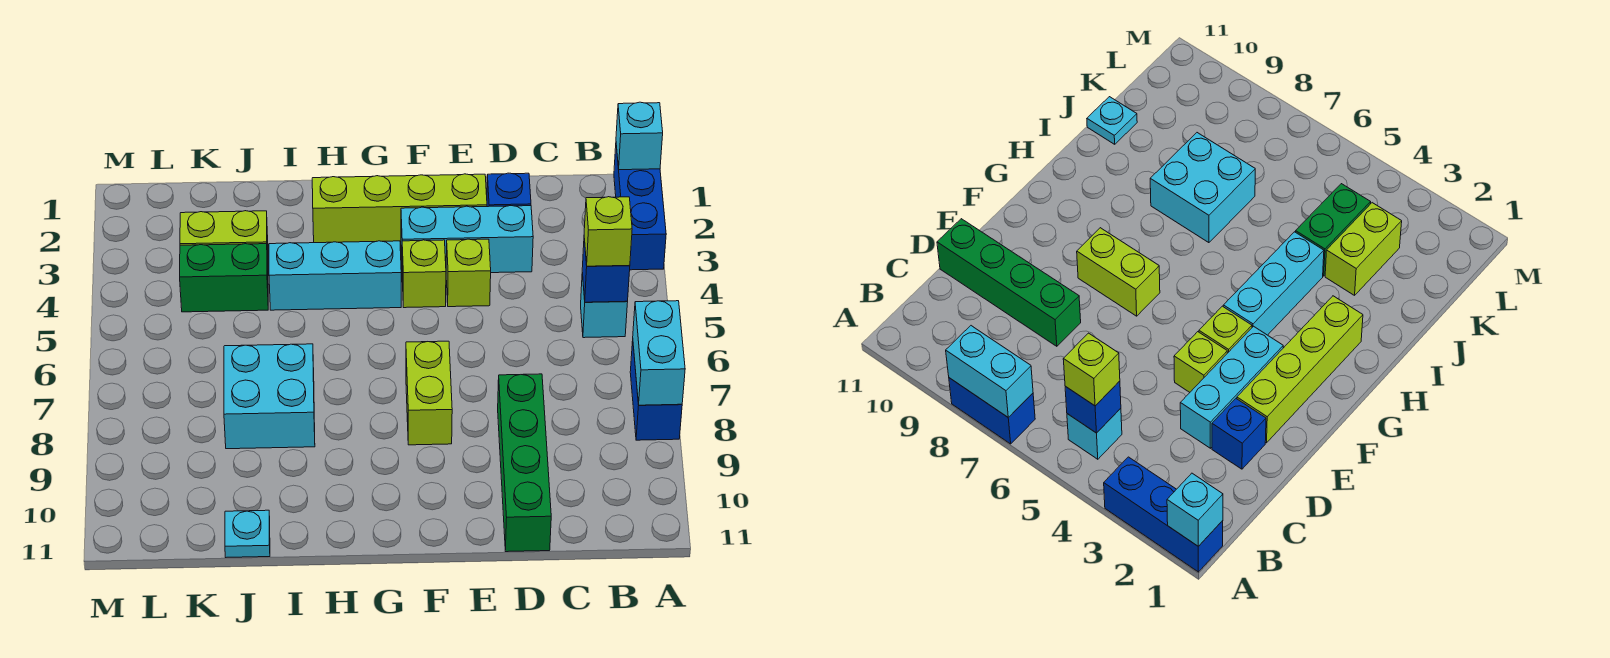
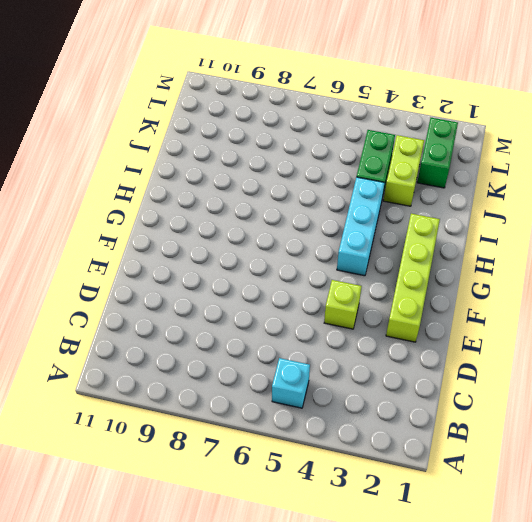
green 1x2 brick [417,118,458,188] -> none
none -> blue 1x3 brick [614,146,666,270]
none -> blue 1x2 brick [630,341,682,440]
none -> blue 1x1 brick [487,173,531,207]

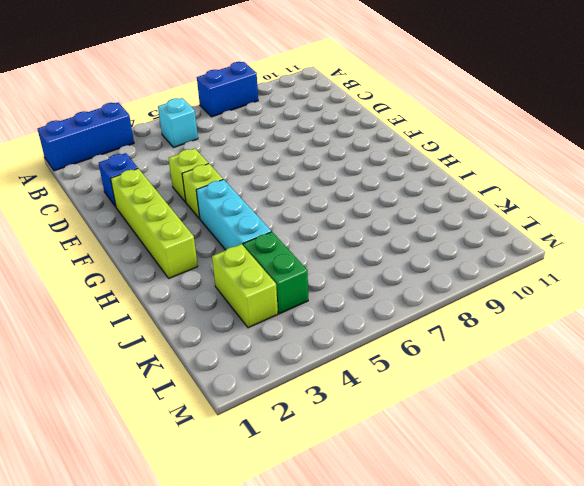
none -> cyan 1x3 brick [401,206,533,273]
none -> green 1x4 brick [498,374,551,552]
none -> lime 1x2 brick [406,341,452,445]

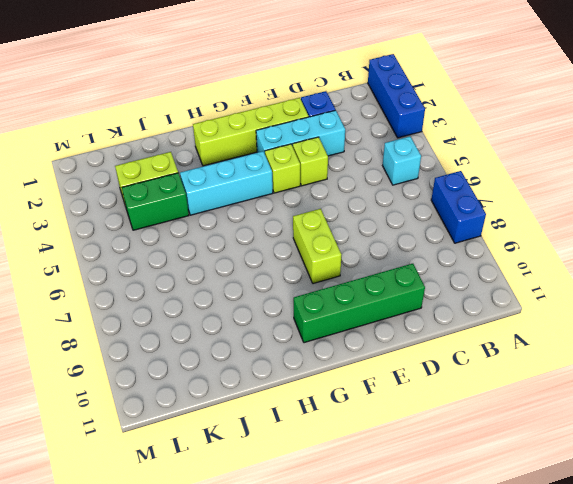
green 1x4 brick [294,264,425,343] -> green 1x4 brick turned to [498,374,551,552]
none -> cyan 2x2 brick [224,344,315,449]
none -> cyan 1x1 plate [225,510,270,557]
none -> cyan 1x1 brick [616,102,663,170]

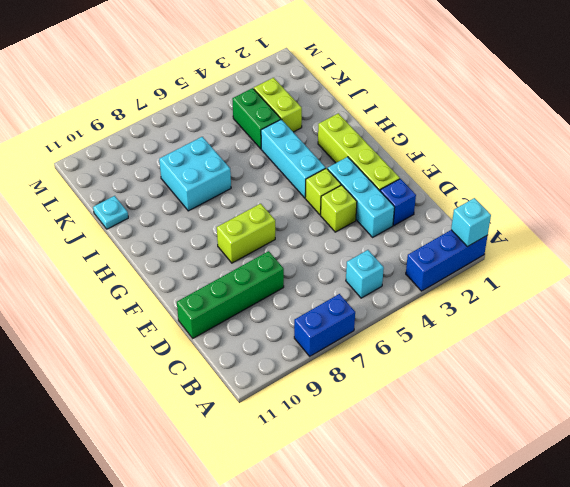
none -> cyan 1x2 brick [633,301,685,405]
none -> blue 1x1 brick [582,239,630,302]
none -> lime 1x1 brick [584,197,632,266]

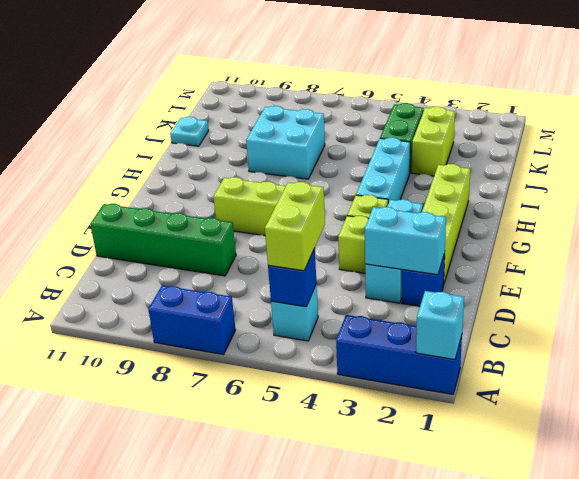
lime 1x2 brick [265,182,325,271] -> lime 1x1 brick [584,197,632,266]
cyan 1x2 brick [365,207,446,275] -> cyan 1x2 brick moved to [633,301,685,405]

